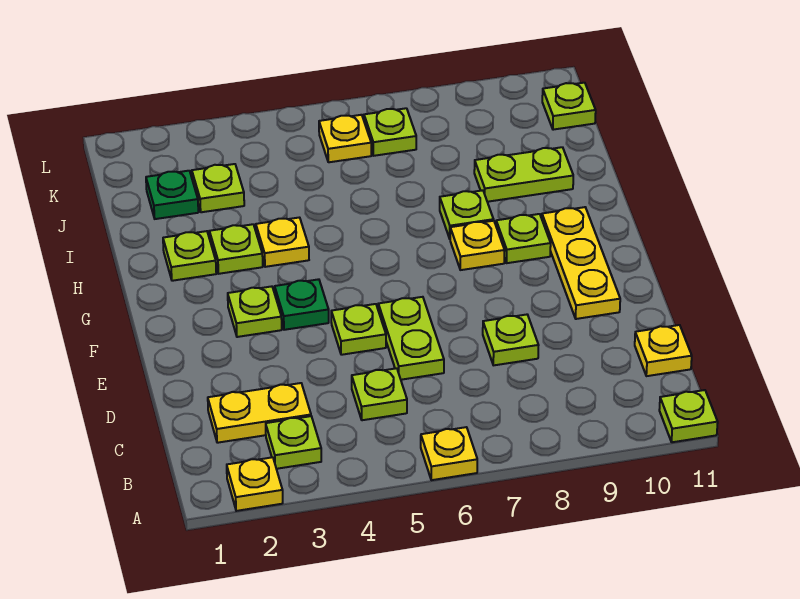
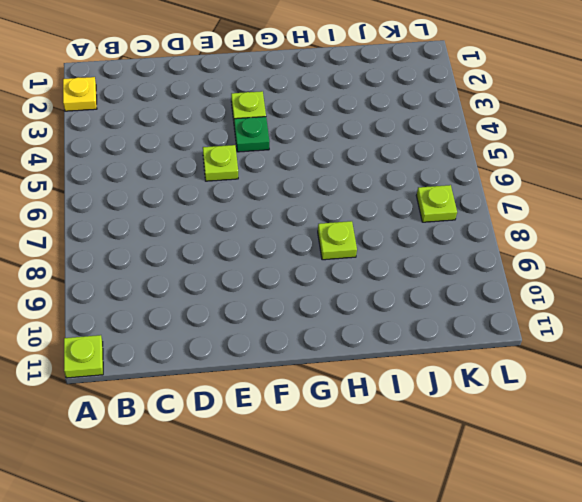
none -> yellow 1x1 plate [421,427,477,480]
none -> lime 1x1 plate [266,416,321,469]
none -> yellow 1x2 plate [208,383,311,443]

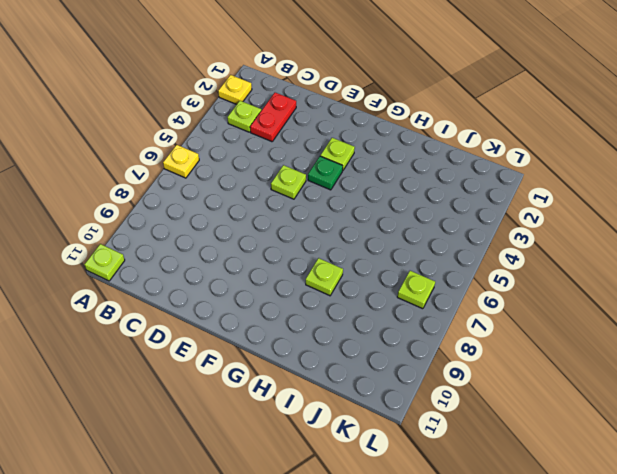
red 1x2 plate [250,93,296,142] -> yellow 1x2 plate [208,383,311,443]
none -> lime 1x1 plate [352,368,407,420]
none -> yellow 1x1 plate [635,325,692,376]
none -> lime 1x2 plate [378,297,444,380]

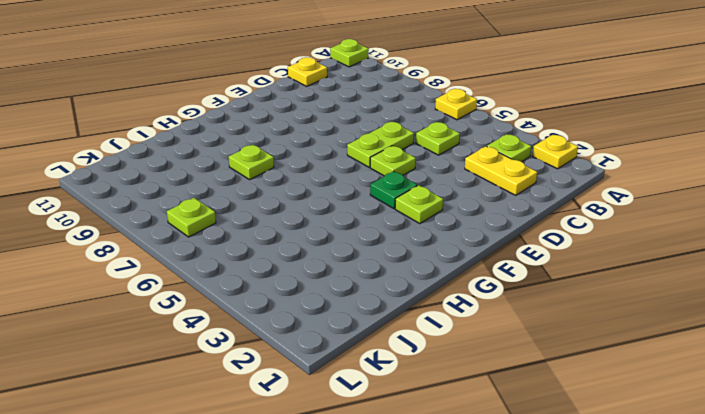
none -> lime 1x1 plate [483,315,539,365]
none -> yellow 1x3 plate [542,207,620,319]
none -> yellow 1x1 plate [450,221,505,270]

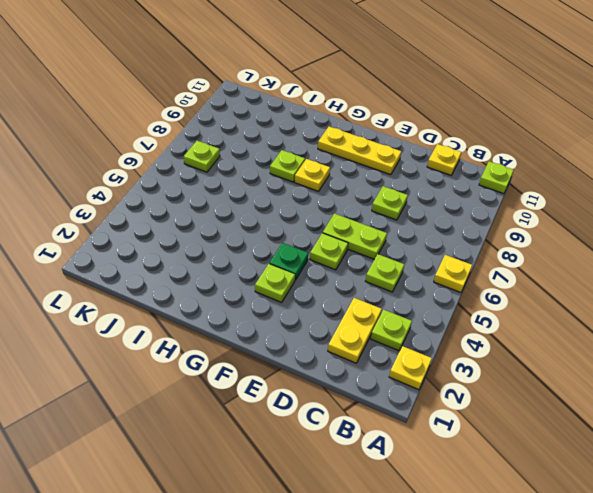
none -> lime 1x1 plate [496,214,551,263]
none -> lime 1x1 plate [163,231,216,281]
none -> lime 1x1 plate [209,224,263,274]

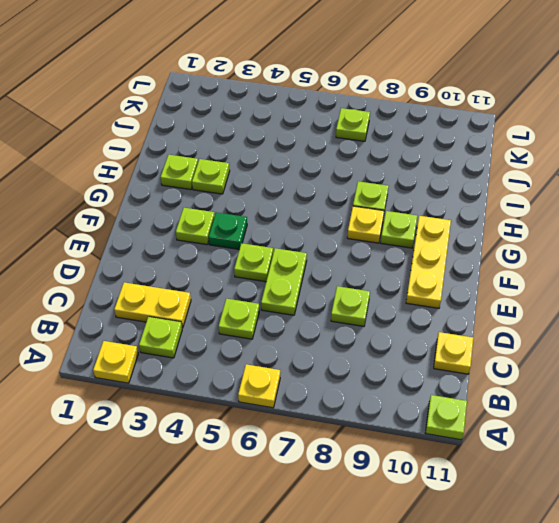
none -> yellow 1x1 plate [256,218,309,267]
none -> lime 1x2 plate [474,147,573,202]
none -> green 1x1 plate [146,171,198,219]

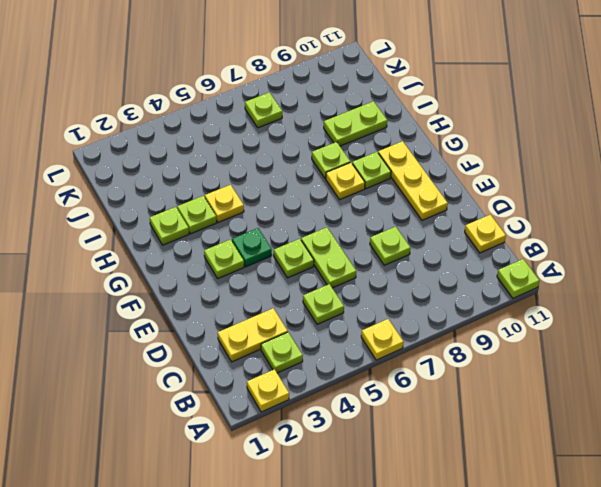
none -> green 1x1 plate [146,171,198,219]
none -> lime 1x1 plate [192,164,244,212]
none -> yellow 1x1 plate [319,115,371,162]

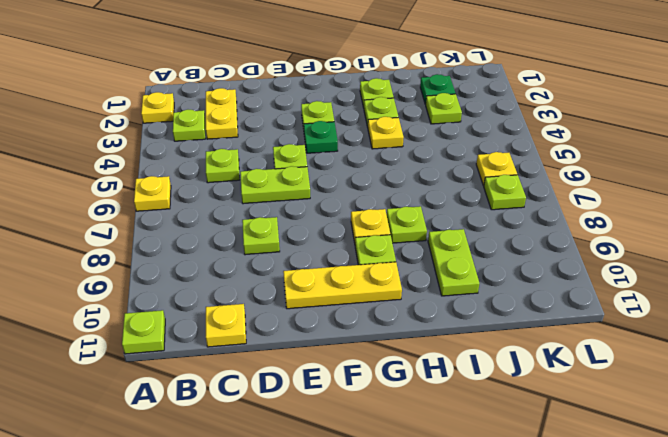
none -> lime 1x1 plate [542,83,596,130]

